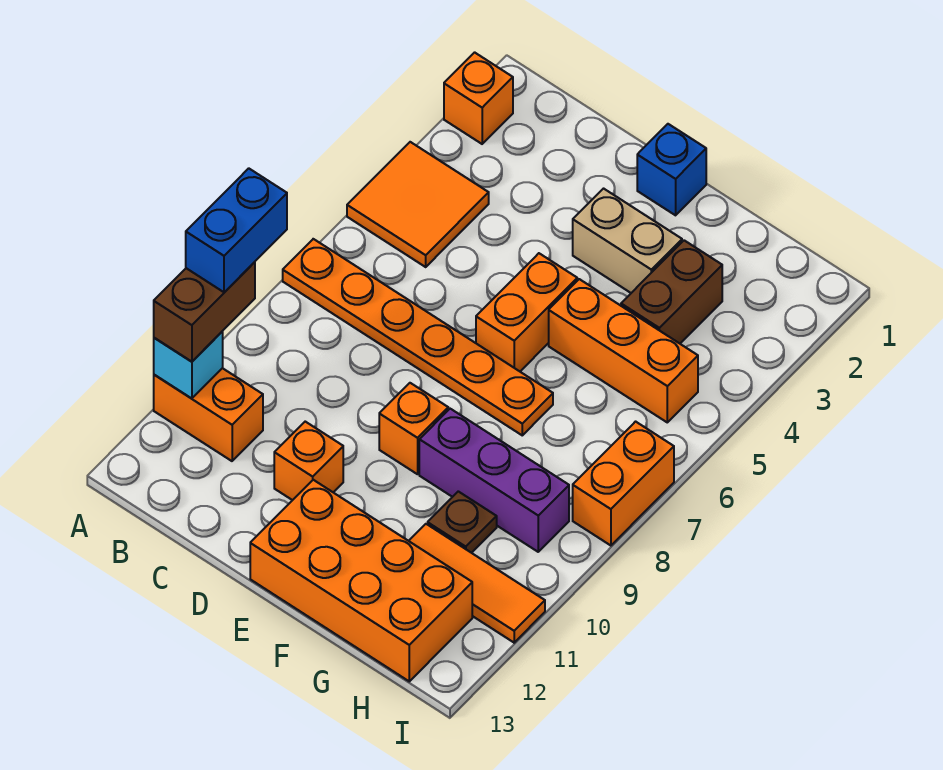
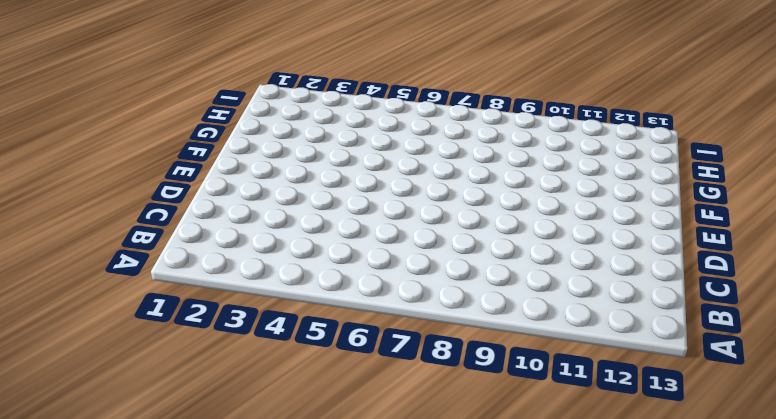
none -> orange 1x1 brick [444,52,513,144]
none -> orange 2x2 tile [347,142,489,267]
none -> orange 1x6 plate [283,239,553,435]

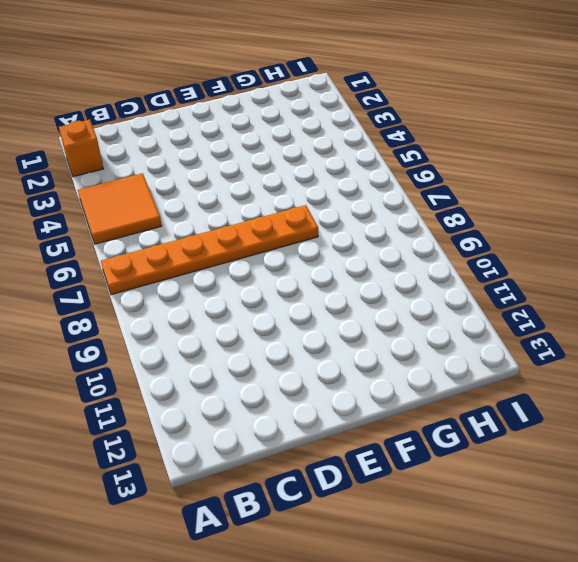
none -> orange 1x2 brick [154,368,263,461]
none -> orange 1x1 brick [274,422,343,500]
none -> blue 1x1 brick [637,124,706,215]

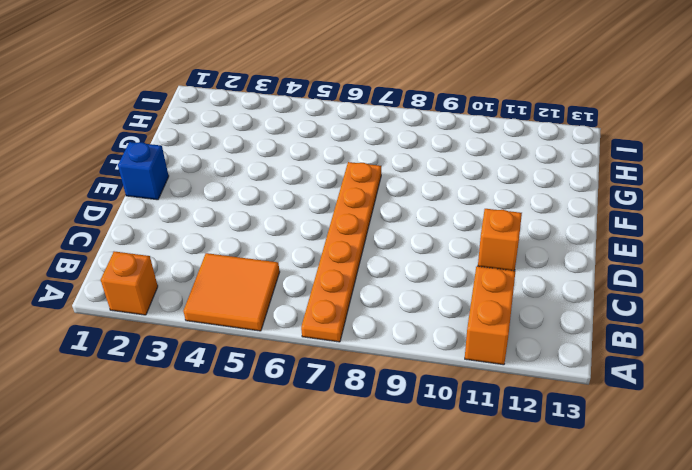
none -> tan 1x2 brick [573,189,682,293]
none -> orange 1x2 brick [476,253,577,371]
none -> orange 1x1 brick [379,383,448,474]

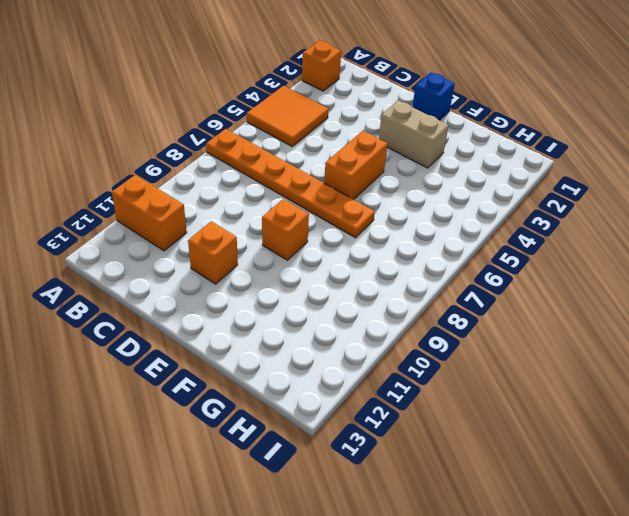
none -> orange 2x4 brick [250,480,472,681]
none -> orange 1x3 brick [549,279,698,422]
none -> purple 1x3 brick [419,409,569,552]

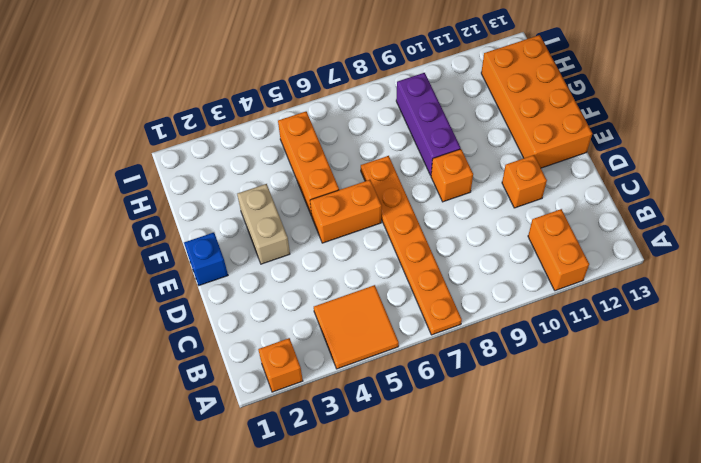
none -> brown 1x2 brick [621,240,722,343]
none -> brown 1x1 plate [428,491,497,553]
none -> orange 1x3 tile [409,524,545,643]

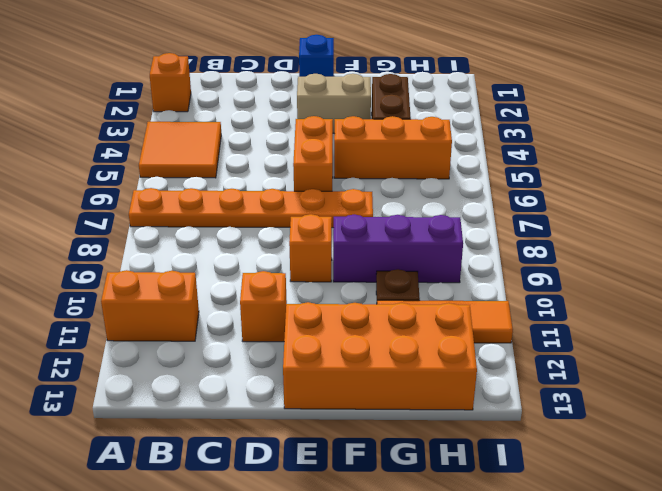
none -> orange 1x2 brick [573,422,674,546]
none -> cyan 1x1 brick [154,332,223,399]
none -> brown 1x2 brick [154,262,255,362]

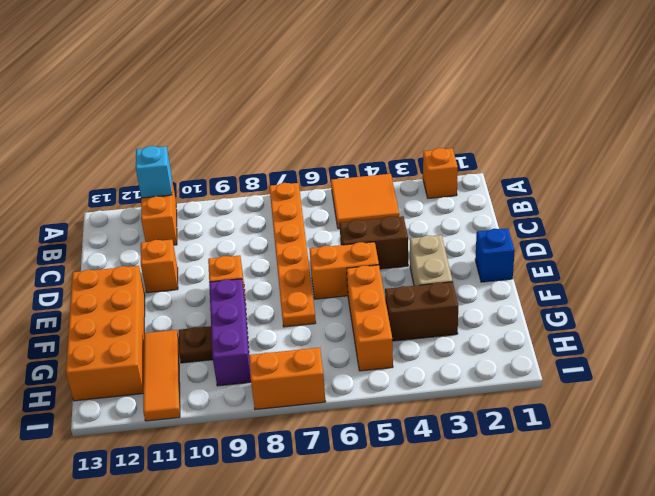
brown 1x2 brick [340,216,408,269] -> brown 1x2 brick moved to [154,262,255,362]
none -> blue 1x2 brick [186,168,287,292]

